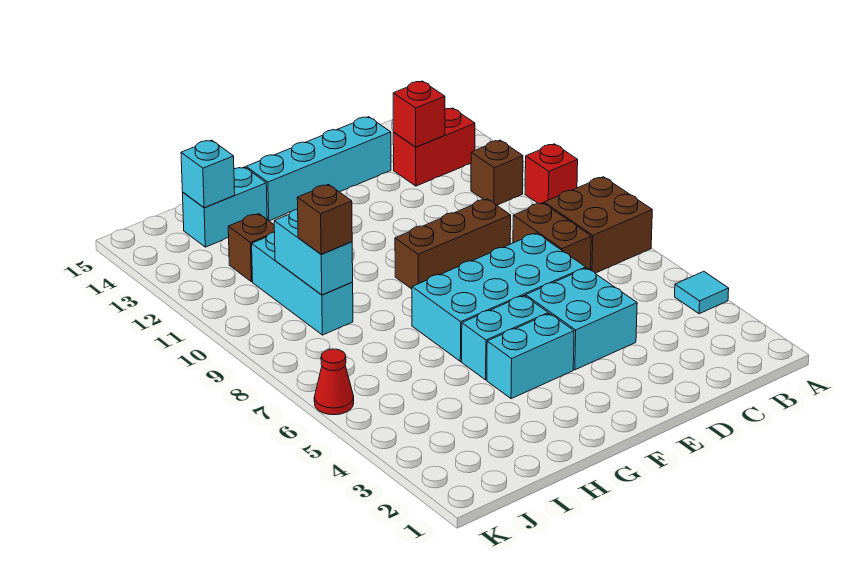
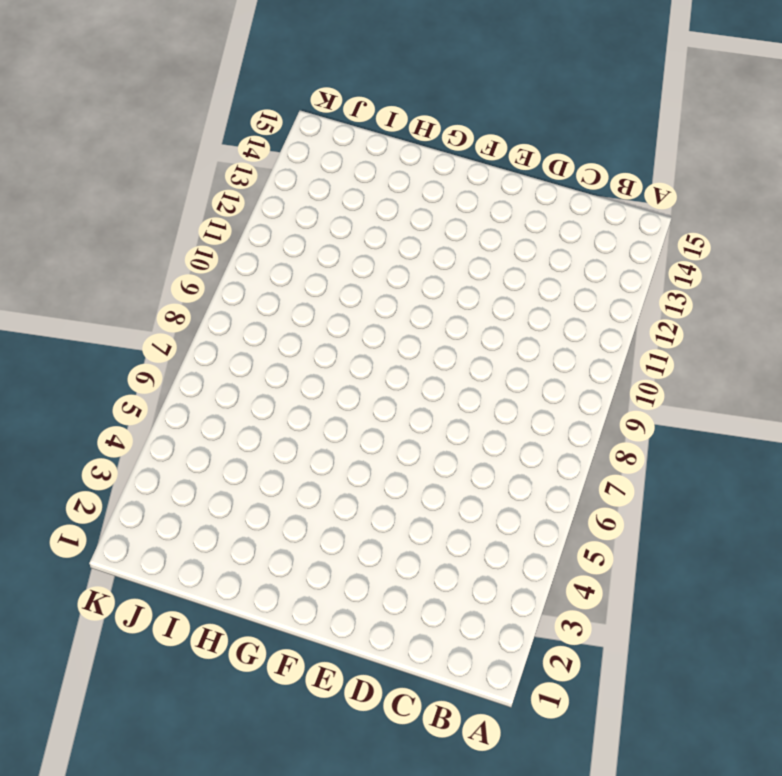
none -> cyan 1x1 tile [675,271,729,314]
none -> brown 2x2 brick [544,177,652,273]
none -> red 1x1 brick [525,144,578,204]

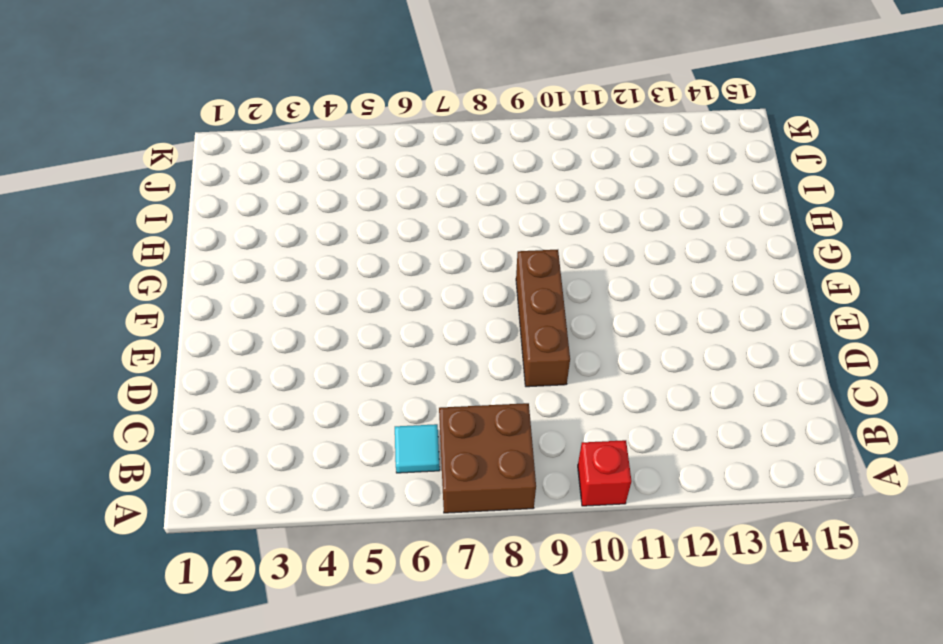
cyan 1x1 tile [395,424,440,473] -> cyan 1x1 tile moved to [675,271,729,314]
none -> brown 1x1 brick [471,140,523,205]
none -> red 1x2 brick [393,108,475,186]
none -> brown 1x2 brick [513,203,591,270]

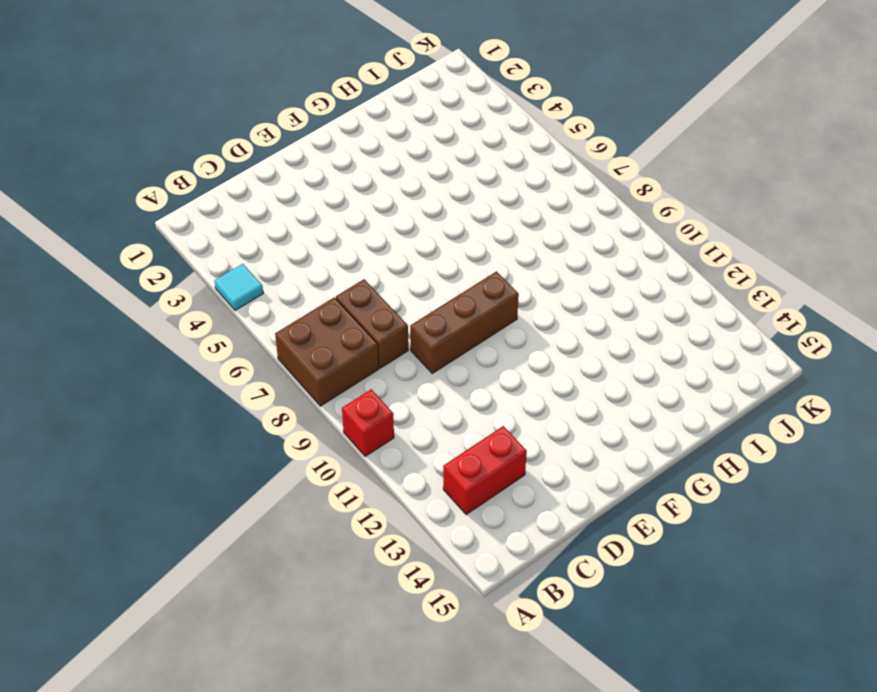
none -> brown 1x1 brick [471,140,523,205]
none -> cyan 2x2 brick [526,268,637,370]
none -> cyan 2x4 brick [412,233,586,362]

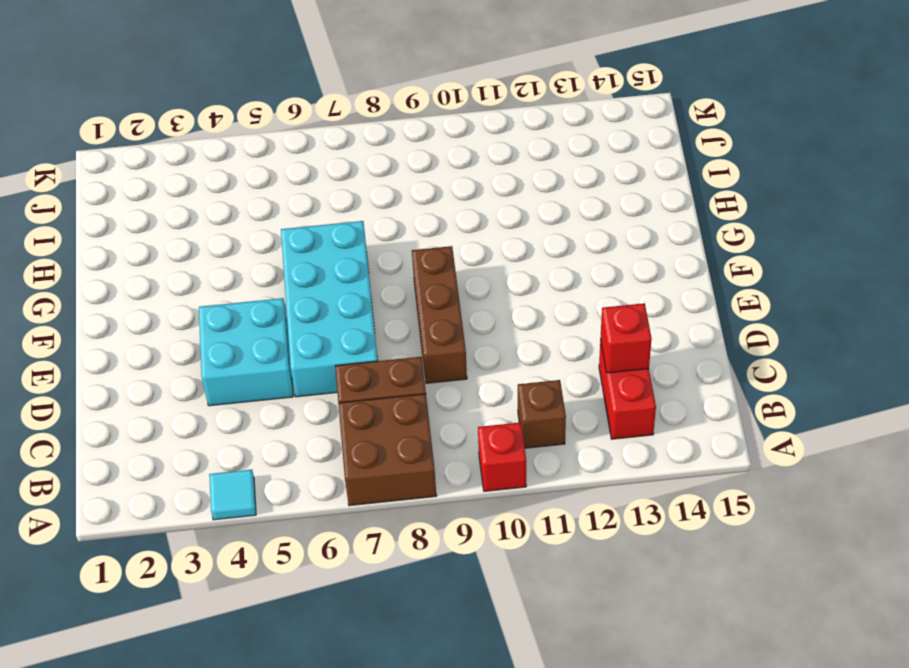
none -> cyan 1x4 brick [246,117,391,221]
none -> cyan 1x2 brick [487,314,574,399]
none -> cyan 1x2 brick [462,296,548,380]

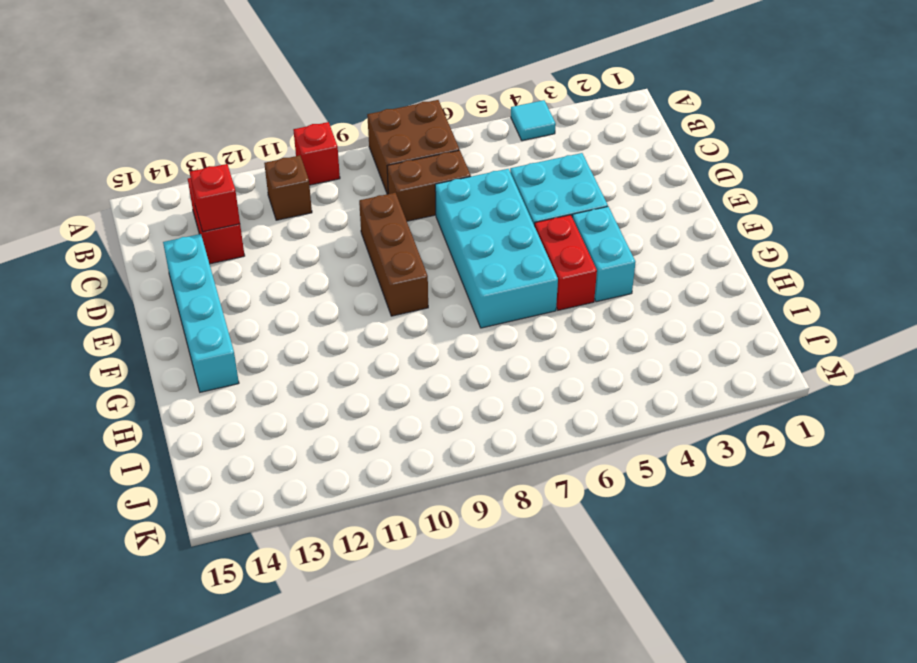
red 1x2 brick [535,215,597,310] -> cyan 1x2 brick [462,296,548,380]
none -> cyan 1x2 brick [182,167,267,247]
none -> cyan 1x3 brick [252,232,353,335]
none -> brown 1x1 brick [228,214,274,282]

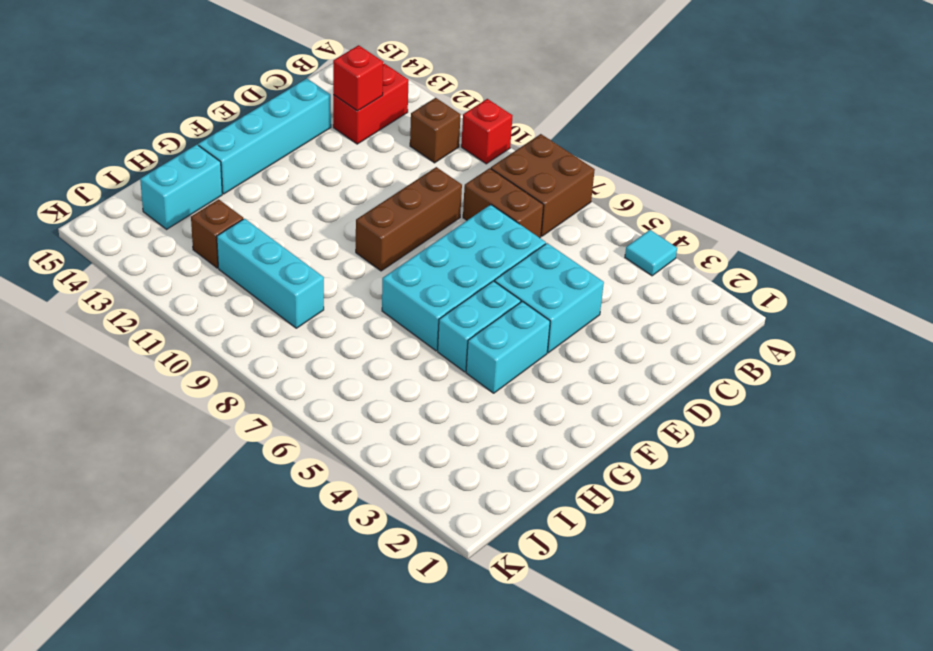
none -> red 1x1 cone [314,349,354,415]
none -> cyan 1x2 brick [274,209,353,295]
none -> cyan 1x1 brick [181,140,235,208]

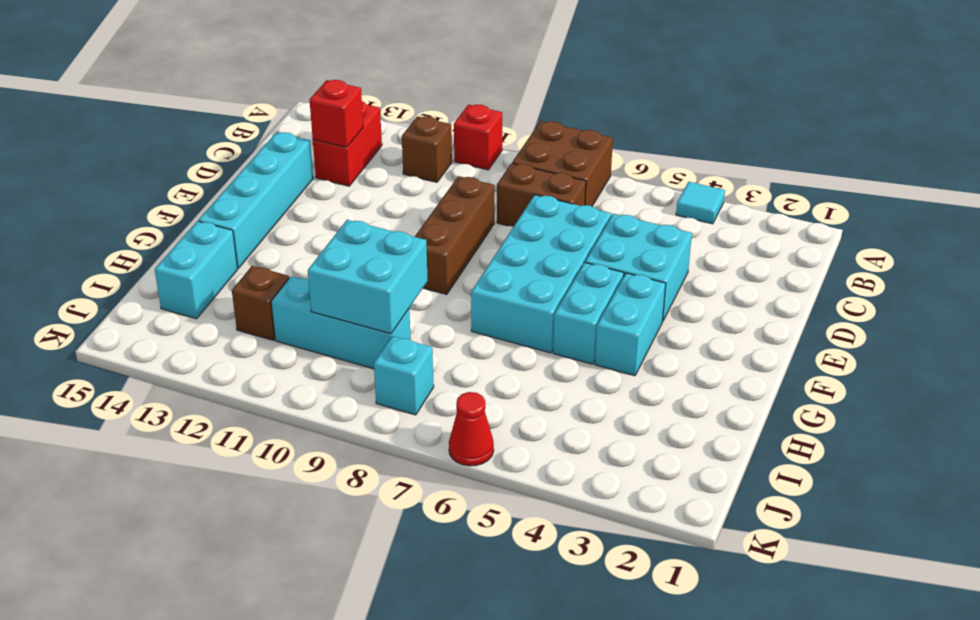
cyan 2x2 brick [308,220,428,334] -> cyan 1x2 brick [274,209,353,295]
cyan 1x1 brick [374,336,434,415] -> cyan 1x1 brick moved to [181,140,235,208]
none -> brown 1x1 brick [297,185,352,254]

